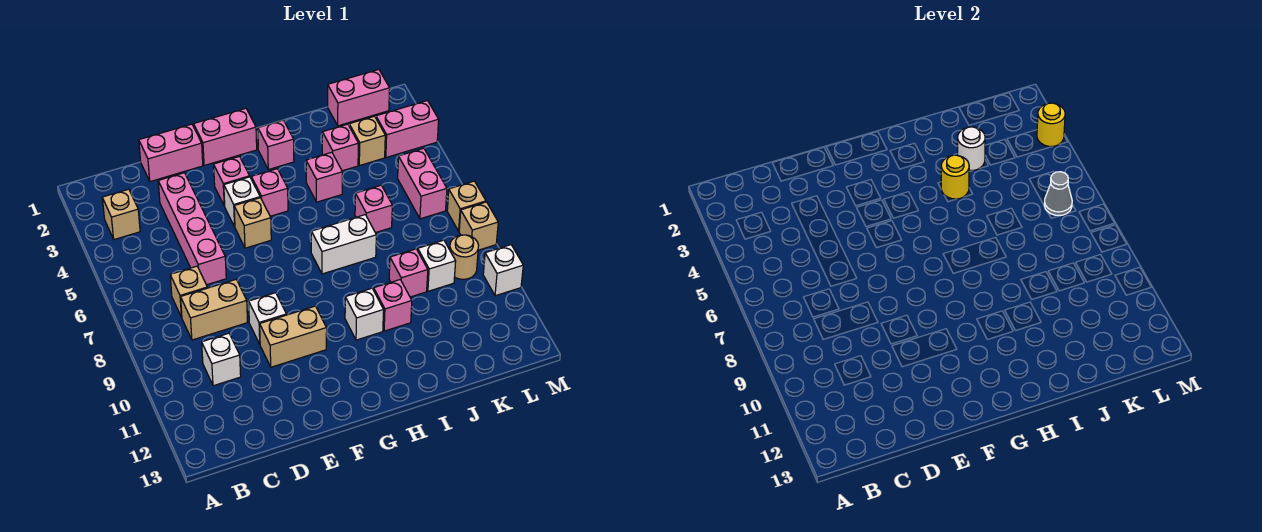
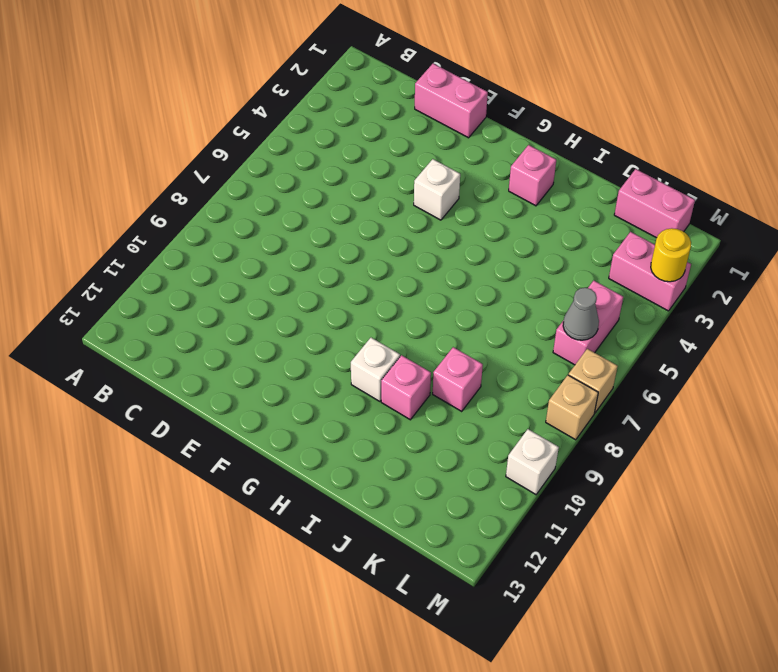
none -> tan 1x1 brick [102,189,140,240]
none -> tan 1x1 brick [170,266,207,317]
none -> tan 1x2 brick [181,280,247,340]
none -> white 1x1 brick [202,333,241,386]

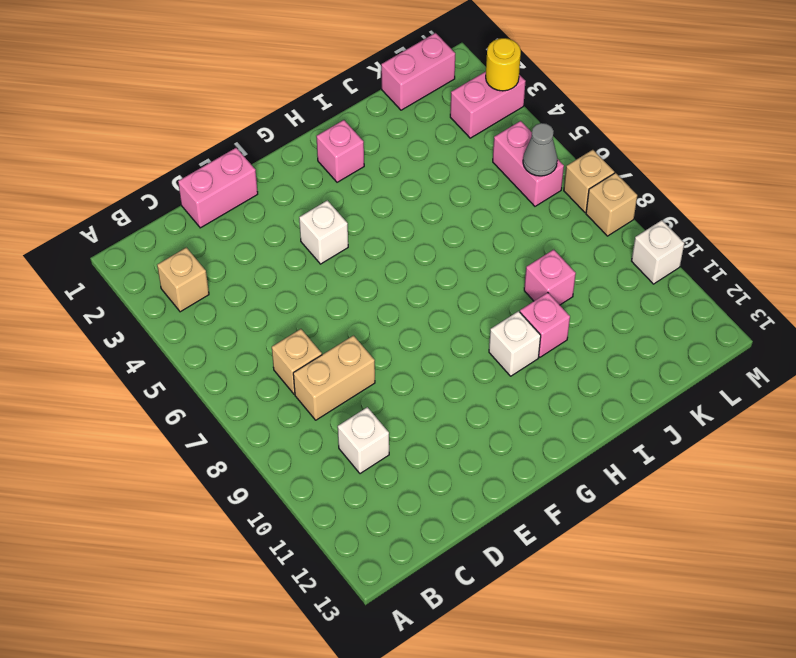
none -> pink 1x4 brick [158,173,226,285]
none -> white 1x1 brick [248,293,286,344]
none -> tan 1x2 brick [260,306,327,367]
none -> pink 1x2 brick [194,108,257,166]

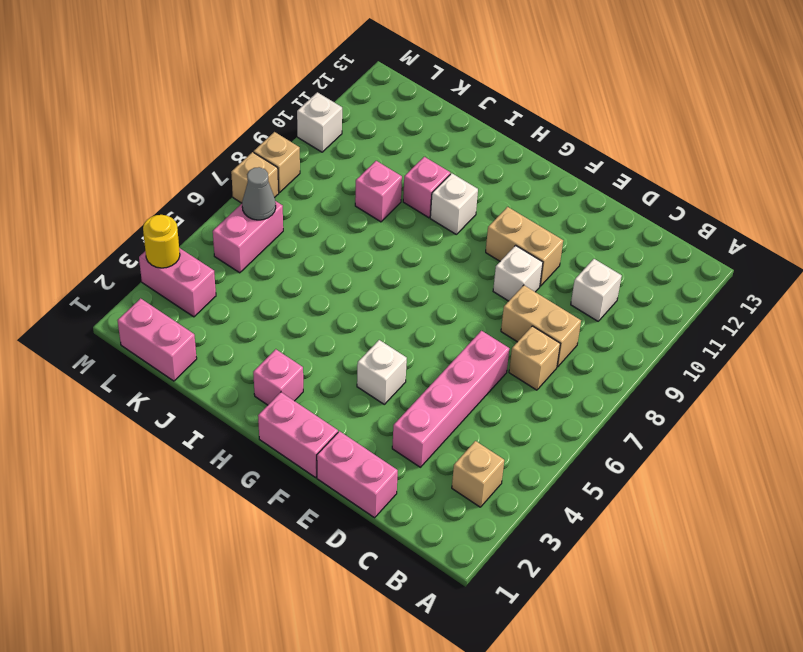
none -> pink 1x1 brick [214,156,250,206]
none -> tan 1x1 brick [234,198,271,248]
none -> pink 1x1 brick [251,169,288,216]
none -> white 1x2 brick [311,215,376,274]

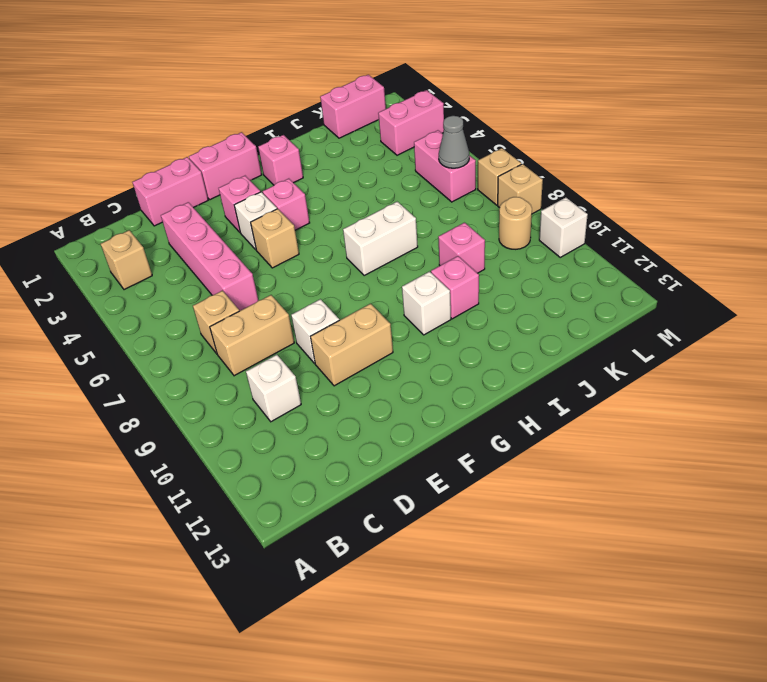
none -> pink 1x1 brick [306,152,342,202]
none -> pink 1x1 brick [322,124,358,171]
none -> pink 1x1 brick [355,185,392,233]
none -> tan 1x1 brick [349,116,385,166]

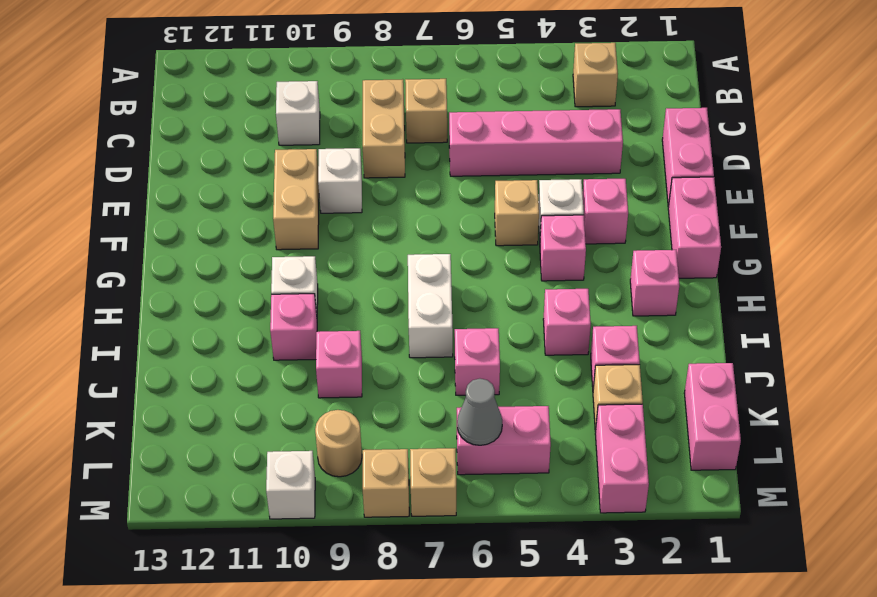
none -> white 1x1 brick [418,240,456,291]
none -> yellow 1x1 round brick [941,155,969,199]
none -> white 1x1 round brick [958,127,985,170]
none -> yellow 1x1 round brick [1037,103,1065,146]

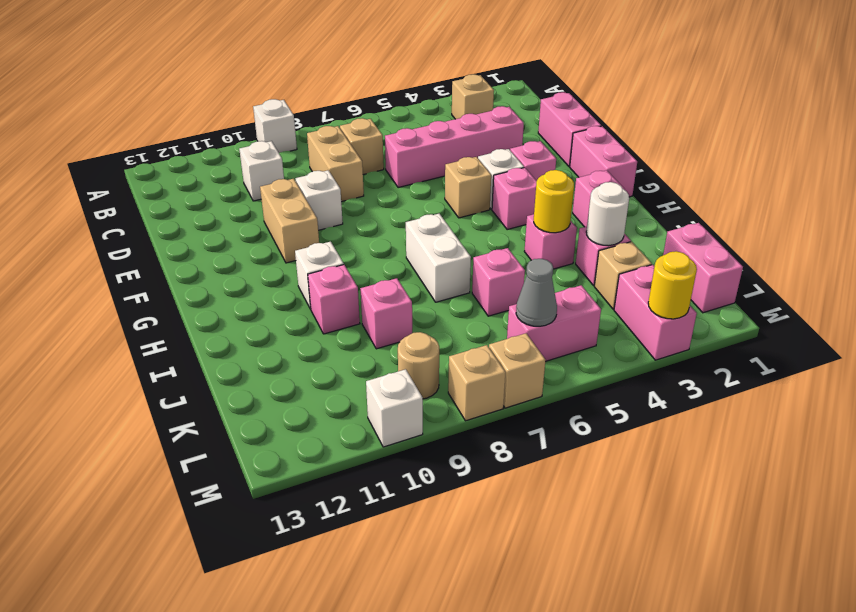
white 1x1 brick [253,99,297,153] -> white 1x1 brick moved to [418,240,456,291]

